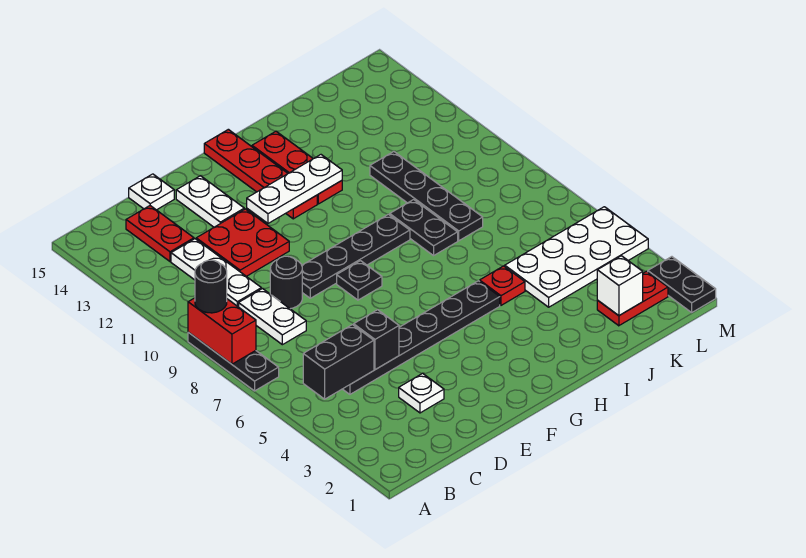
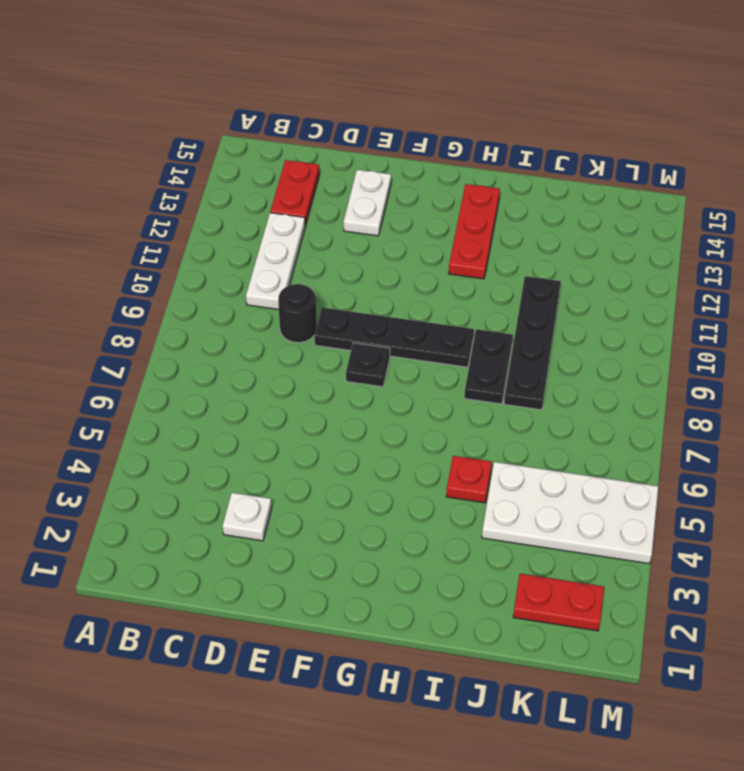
none -> black 1x3 plate [188,332,279,391]
none -> black 1x6 plate [343,281,500,394]
none -> white 1x2 plate [239,288,306,345]

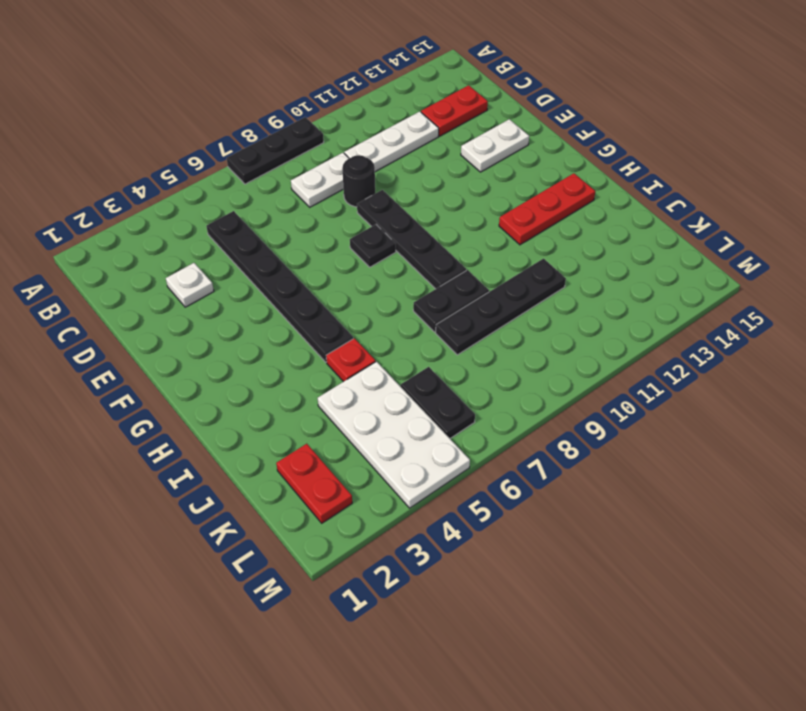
black 1x2 plate [401,367,475,438] -> black 1x2 plate turned to [648,257,716,312]
none -> red 2x2 plate [196,209,289,276]
none -> white 1x1 plate [129,174,174,210]
none -> red 1x4 plate [204,129,317,219]

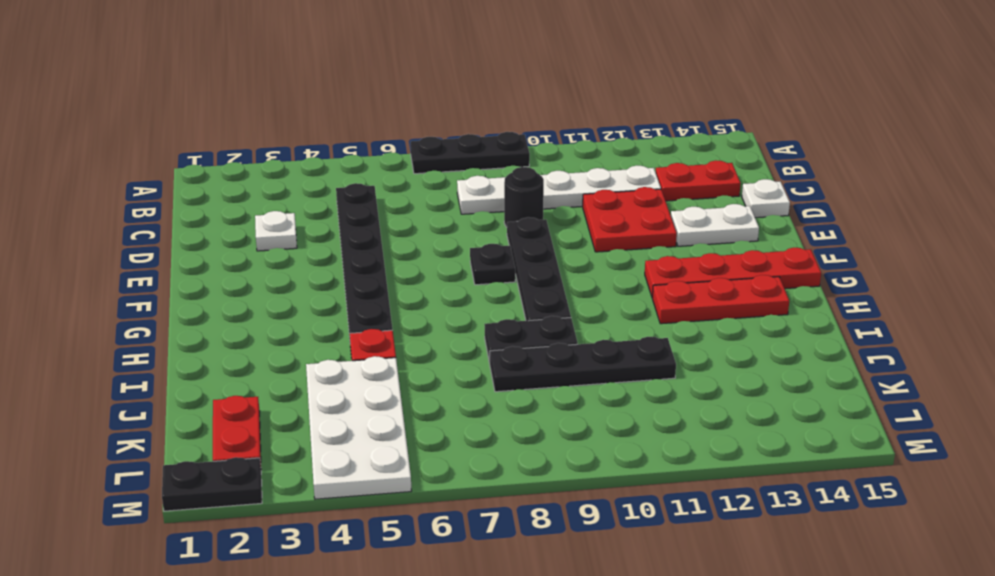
none -> red 1x2 brick [188,298,256,364]
none -> black 1x2 brick [303,325,374,399]
none -> black 1x1 brick [354,310,399,370]

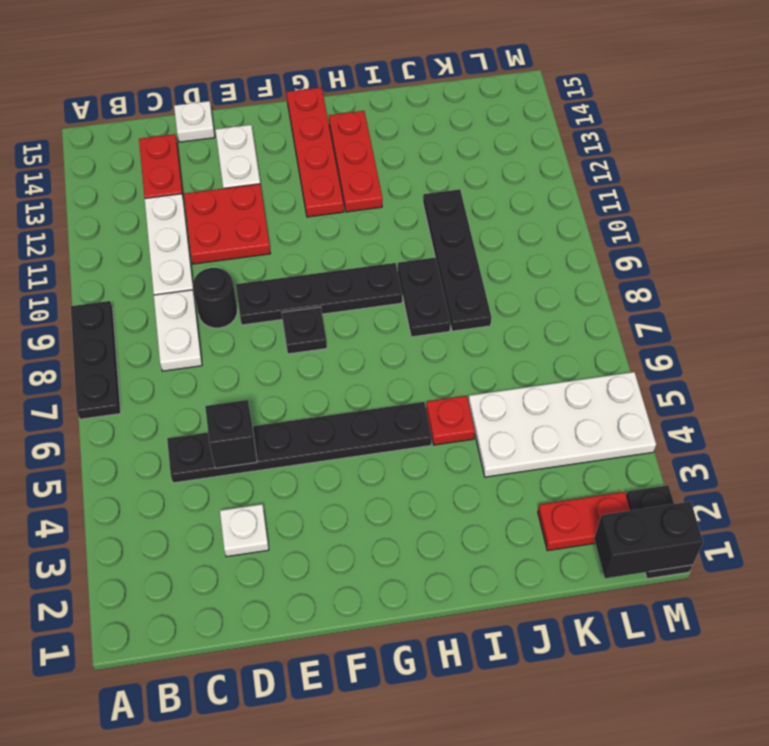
black 1x2 brick [594,502,703,578] -> black 1x2 brick moved to [303,325,374,399]
none -> red 1x2 brick [188,298,256,364]
none -> white 1x3 plate [247,155,342,223]
none -> white 1x1 brick [597,256,643,316]

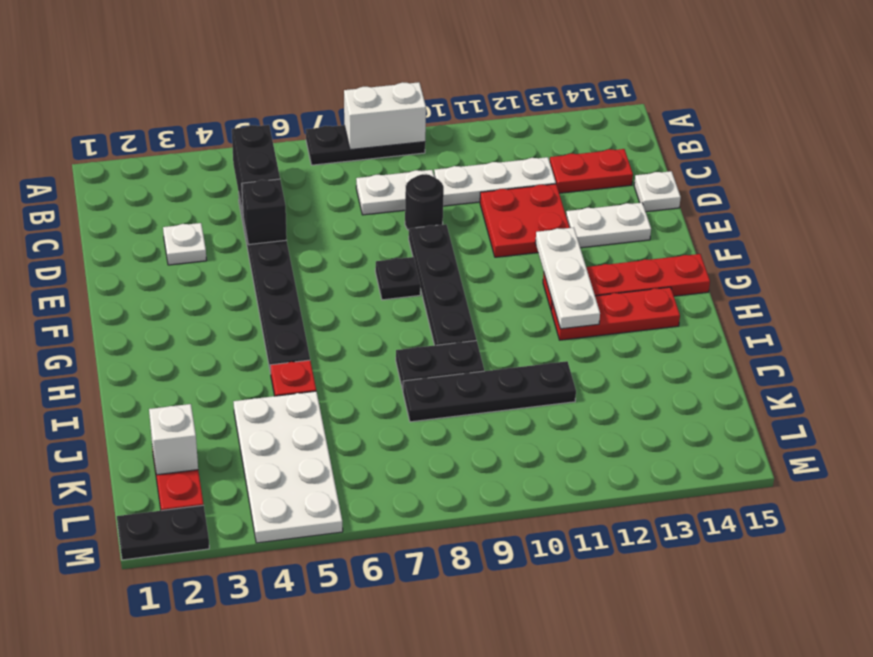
white 1x2 brick [344,82,426,150] -> red 1x2 brick [188,298,256,364]
none -> black 1x1 round brick [195,260,227,313]

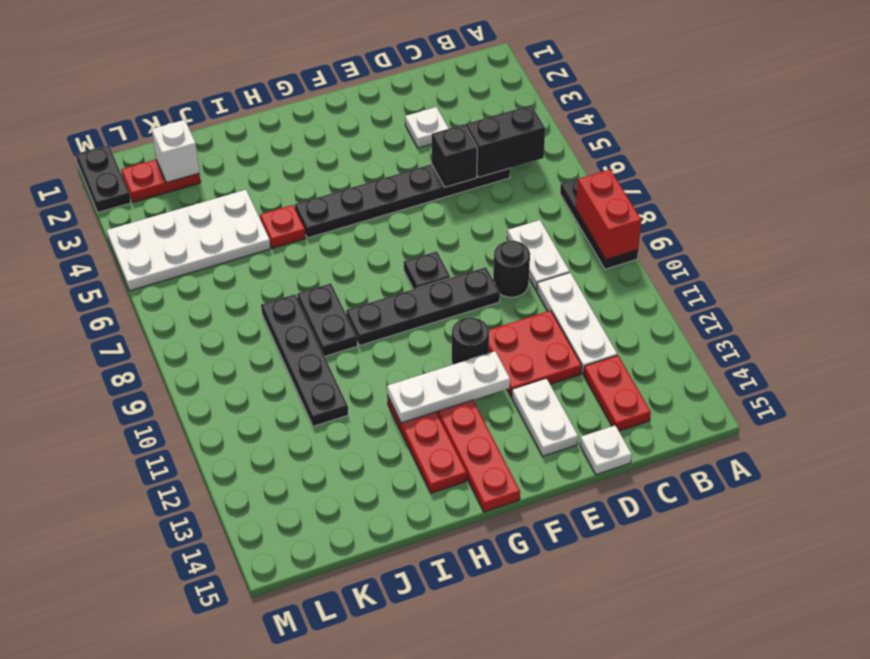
black 1x1 round brick [452,317,489,365] -> black 1x1 round brick moved to [195,260,227,313]

